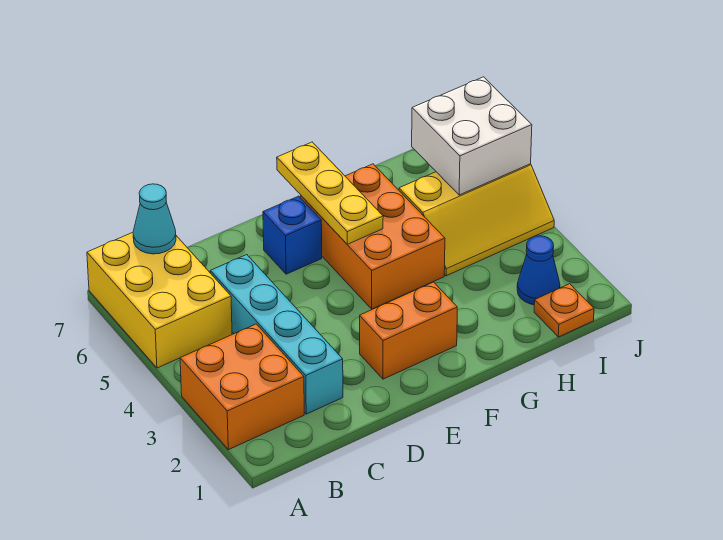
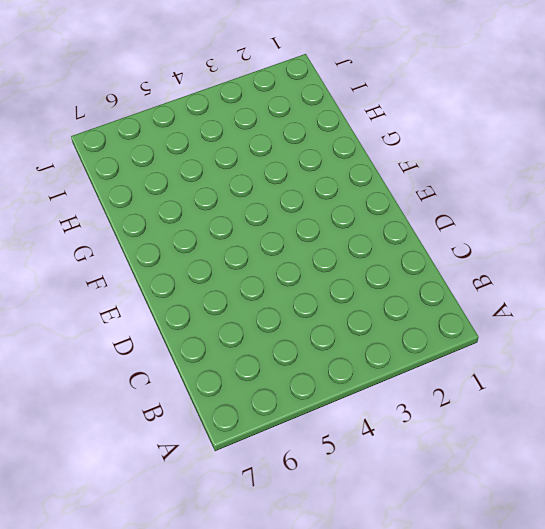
none -> orange 2x2 brick [180,324,304,450]
none -> yellow 2x3 brick [87,232,232,368]
none -> cyan 1x4 brick [210,255,343,414]

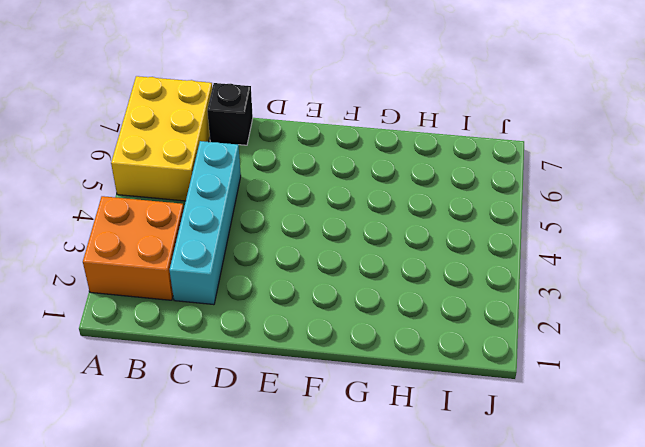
black 1x1 brick [207,83,253,145] -> none
none -> orange 1x2 brick [360,282,457,379]
none -> blue 1x1 brick [263,196,322,274]
none -> orange 2x3 brick [301,164,445,309]

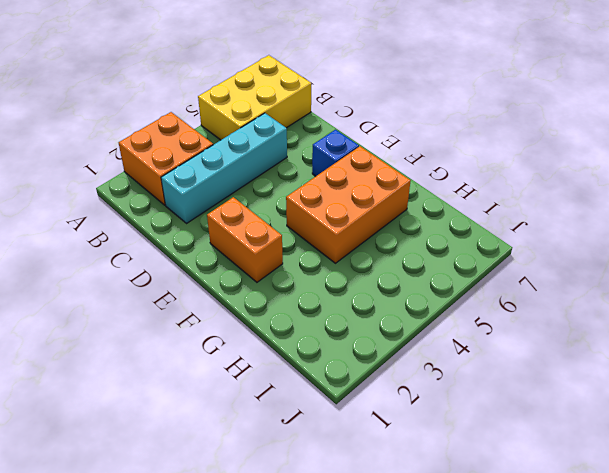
none -> yellow 2x3 slope [399,164,554,276]
none -> orange 1x1 plate [534,284,594,337]
none -> blue 1x1 cone [517,236,560,305]

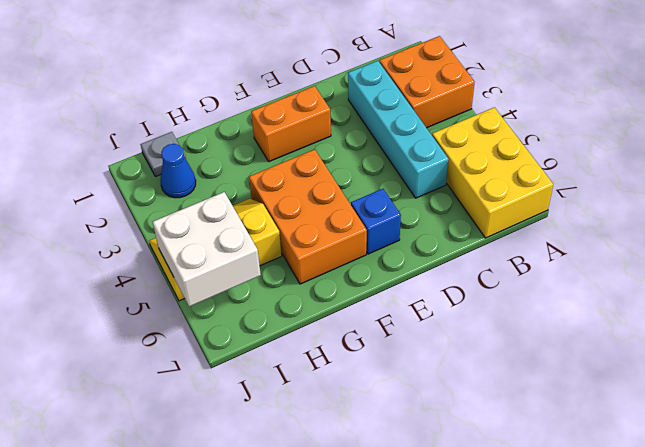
grey 1x1 plate [140,132,186,177] -> orange 1x1 plate [534,284,594,337]
none -> cyan 1x1 cone [133,184,176,254]
none -> yellow 1x3 plate [277,142,383,244]

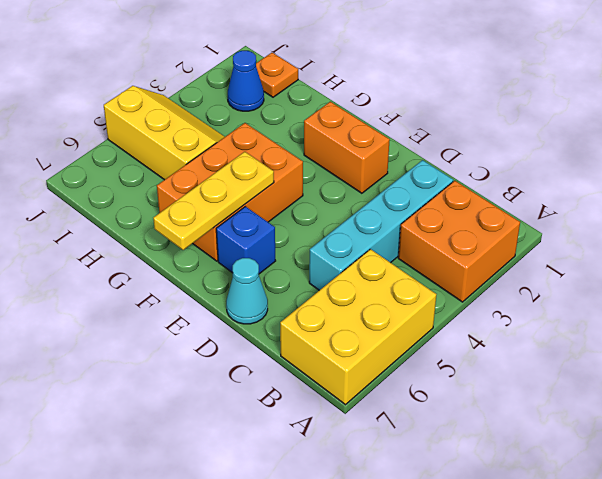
cyan 1x1 cone [226,258,268,324] -> cyan 1x1 cone moved to [133,184,176,254]
none -> white 2x2 brick [412,77,532,195]

